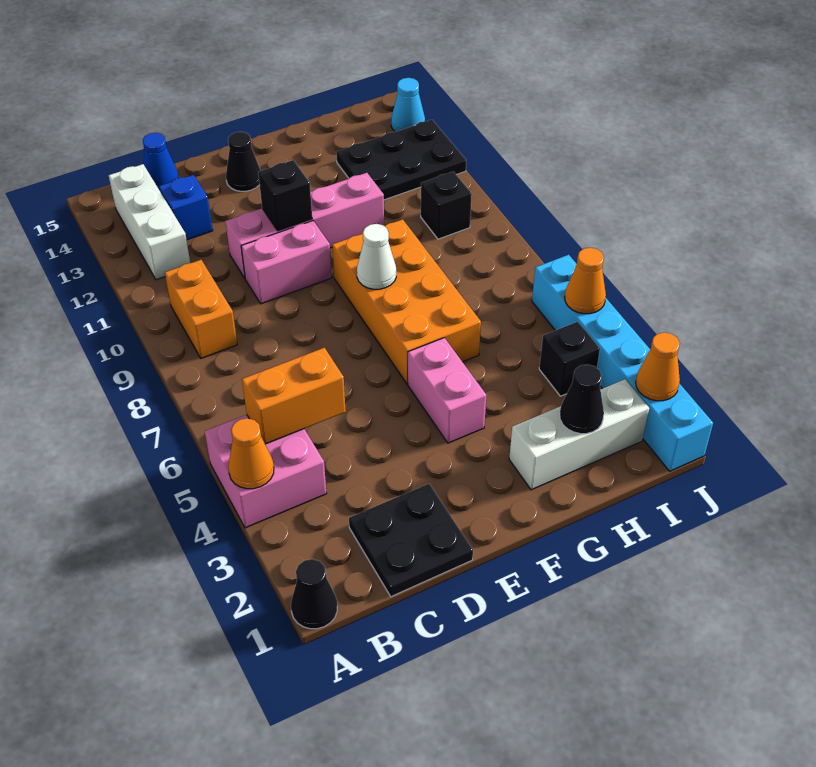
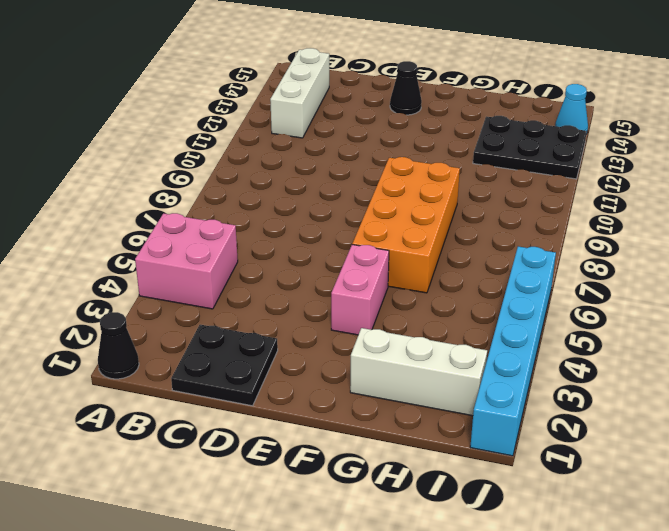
none -> orange 1x2 brick [165,260,237,358]
none -> blue 1x1 brick [159,175,213,240]
none -> blue 1x1 cone [143,133,179,190]

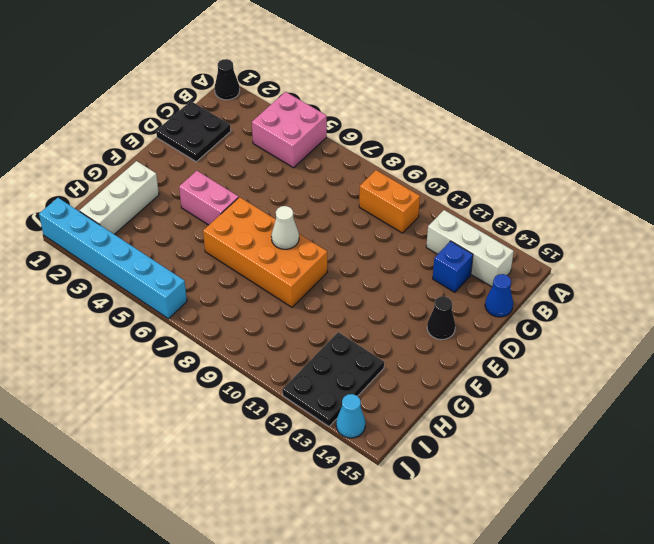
none -> pink 1x2 brick [241,221,332,304]
none -> pink 1x4 brick [225,173,384,278]
none -> black 1x1 brick [539,322,600,396]

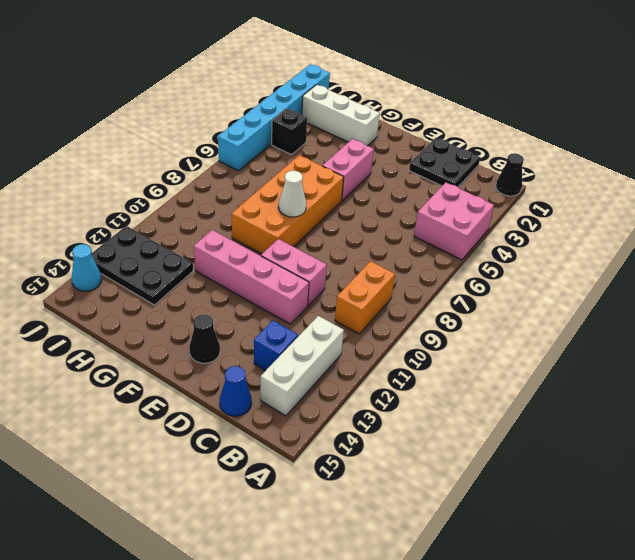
none -> black 1x1 brick [421,172,472,239]
none -> orange 1x1 cone [228,418,274,489]
none -> orange 1x2 brick [242,348,346,444]

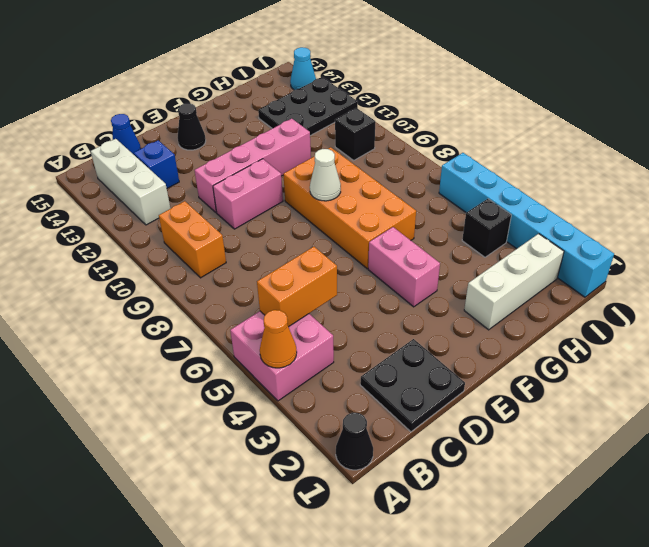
none -> black 1x1 brick [258,160,312,231]
none -> black 1x1 cone [560,365,604,434]
none -> orange 1x1 cone [636,332,680,401]

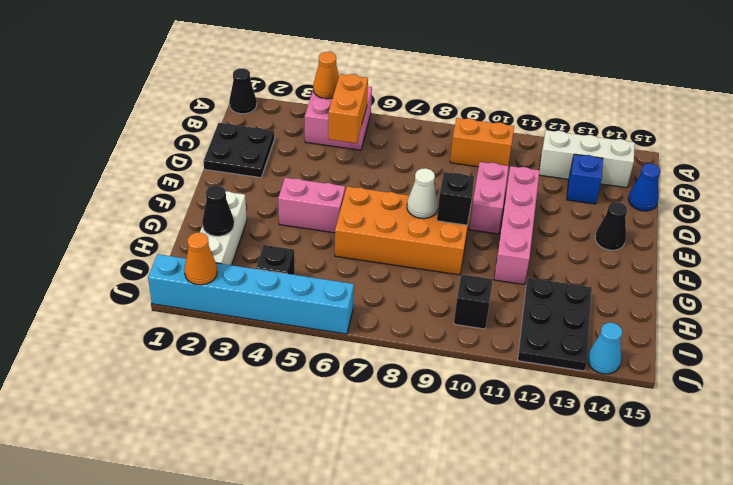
black 1x1 brick [437,172,474,225] -> black 1x1 brick moved to [258,160,312,231]
none -> orange 1x1 cone [565,248,606,314]

